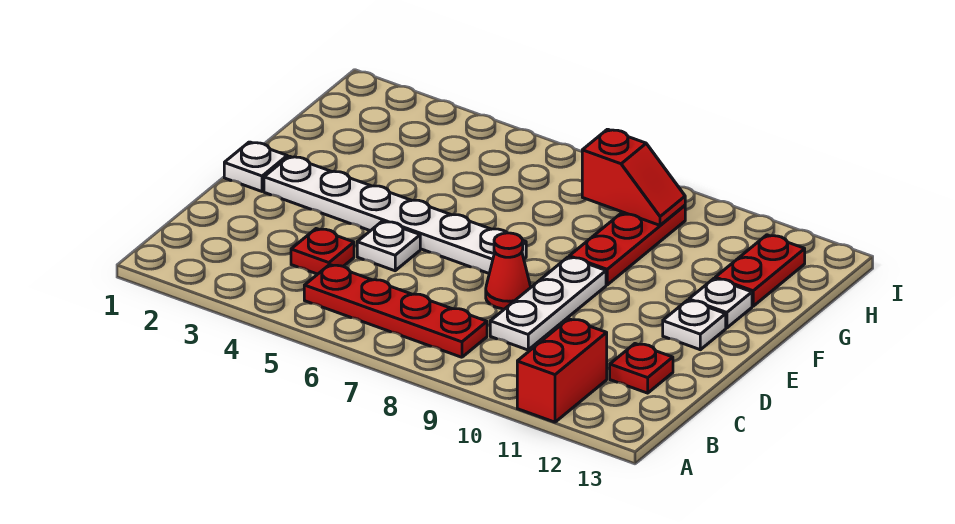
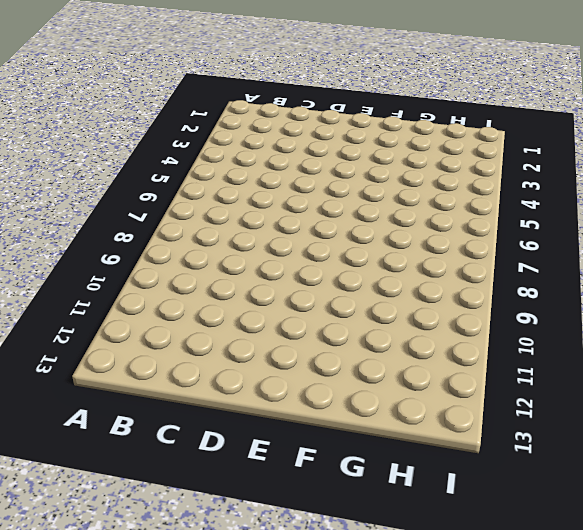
none -> red 1x2 brick [517,319,607,422]
none -> red 1x4 plate [304,265,487,357]
none -> red 1x1 plate [291,229,354,274]

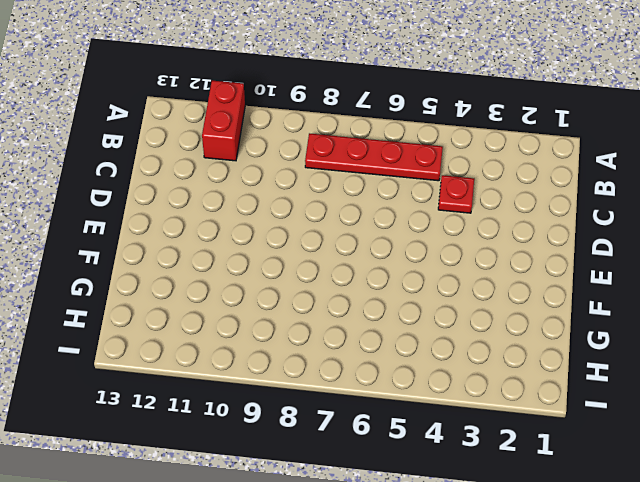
none -> white 1x3 plate [490,257,606,350]
none -> red 1x1 plate [610,344,673,393]
none -> white 1x1 plate [357,221,420,271]

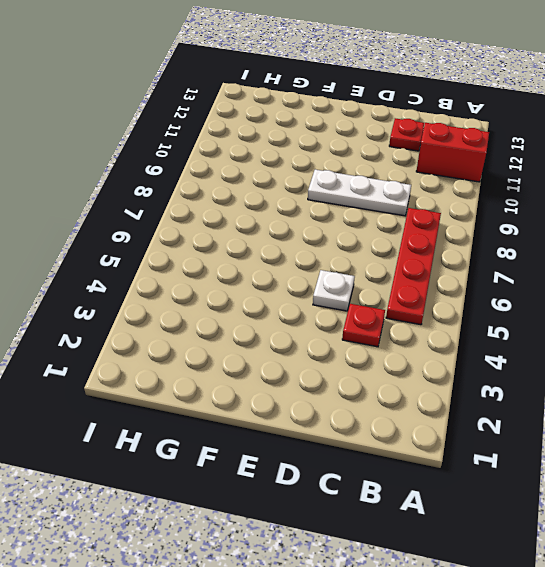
none -> red 1x1 cone [486,233,531,309]
none -> white 1x1 plate [224,142,287,191]
none -> white 1x6 plate [264,156,526,273]

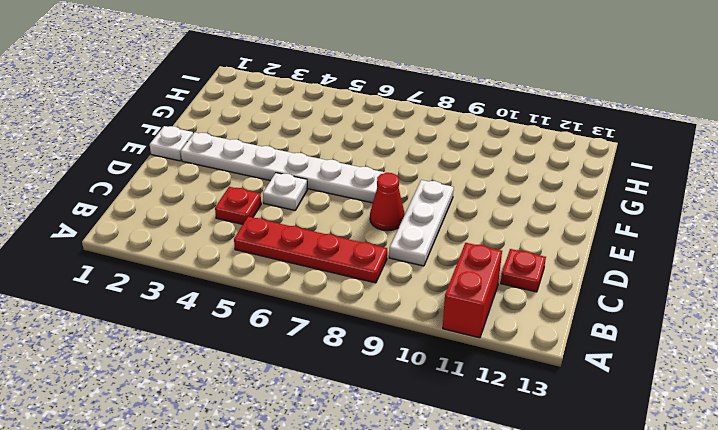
none -> white 1x1 plate [663,300,726,350]
none -> red 1x3 plate [569,205,685,285]
none -> white 1x1 plate [689,278,752,328]

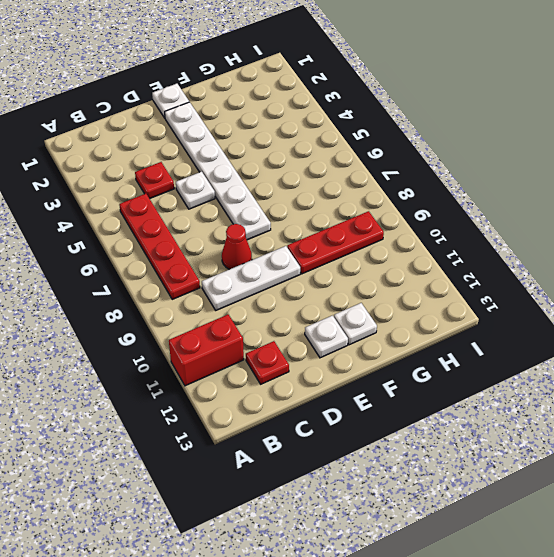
none -> red 1x2 plate [715,235,805,306]
none -> red 1x2 slope [582,129,685,225]

